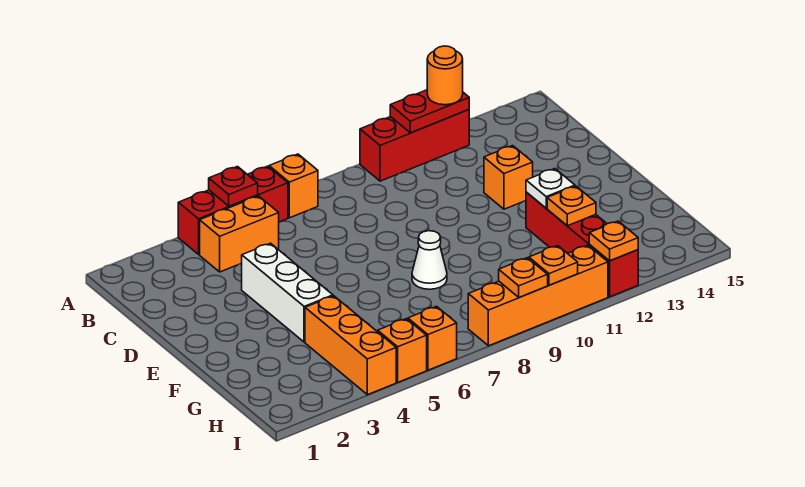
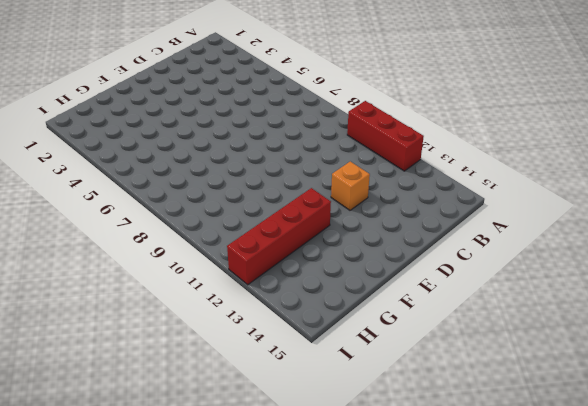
none -> red 1x3 brick [178,166,288,254]
none -> orange 1x1 brick [269,154,318,218]
none -> orange 1x2 brick [200,196,279,272]

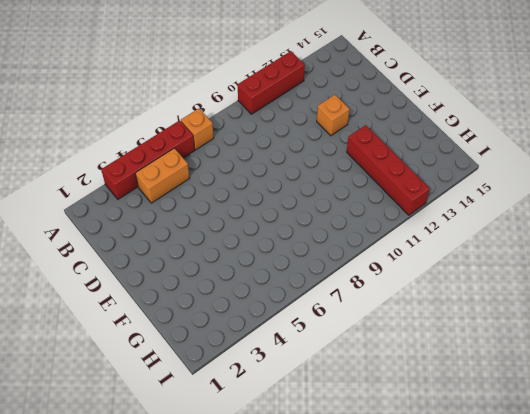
red 1x4 brick [101,120,195,199] -> red 1x3 brick [178,166,288,254]
none -> white 1x3 brick [241,243,333,342]
none -> white 1x1 cone [412,231,447,289]
none -> orange 1x3 brick [305,296,396,395]

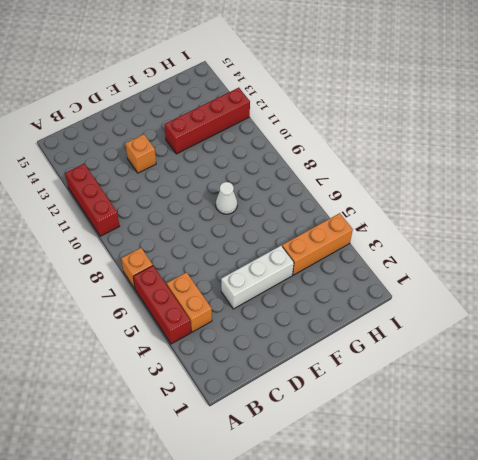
none -> orange 1x1 brick [378,319,427,382]
none -> orange 1x1 brick [408,306,457,370]
none -> orange 1x4 brick [468,245,608,346]

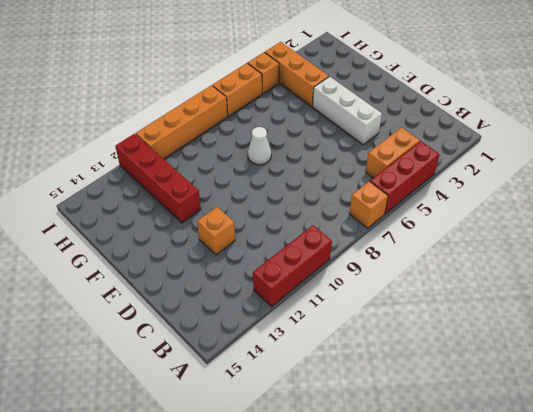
orange 1x2 brick [212,63,262,116] -> orange 1x1 brick [408,306,457,370]
none -> red 1x1 plate [209,167,258,206]
none -> red 1x2 plate [390,90,469,133]
none -> white 1x1 plate [526,169,575,208]

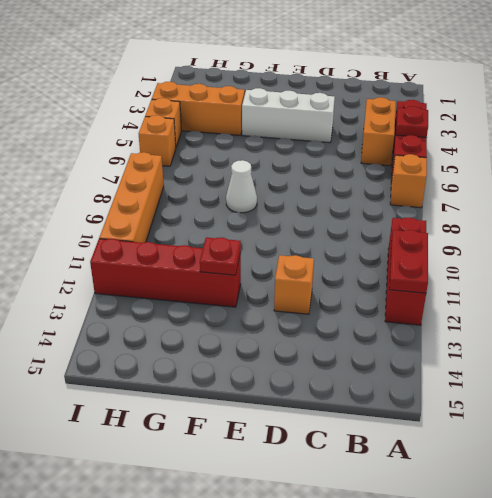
red 1x1 plate [200,237,241,275] -> white 1x1 plate [526,169,575,208]
none -> orange 1x1 plate [547,186,596,226]
none -> orange 1x1 plate [499,258,548,297]
none -> orange 1x1 plate [529,246,578,285]

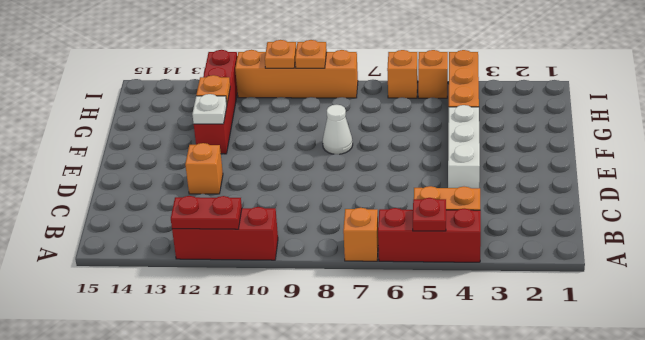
none -> orange 1x1 plate [589,221,638,261]
none -> orange 1x1 round brick [427,46,463,105]

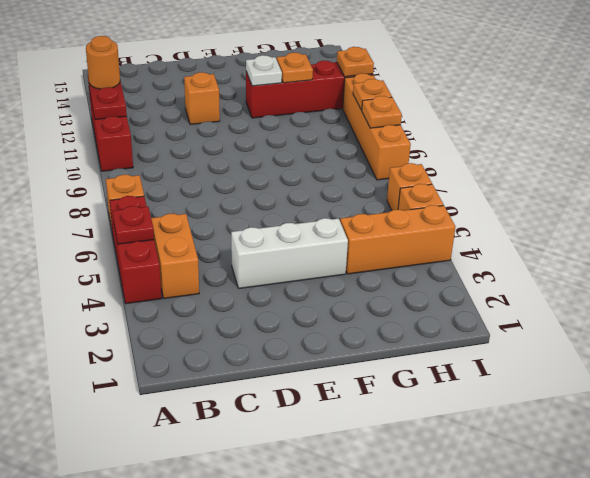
none -> white 1x1 cone [412,231,447,289]

